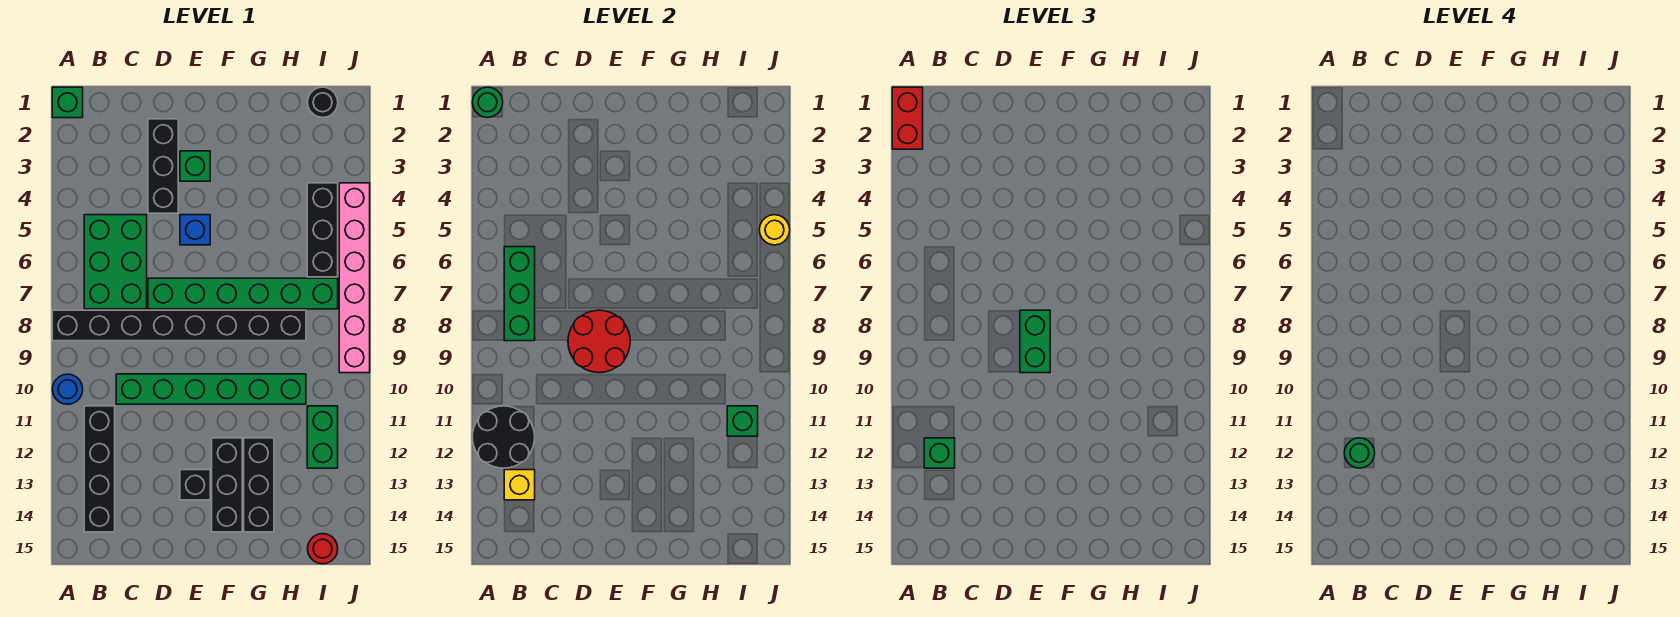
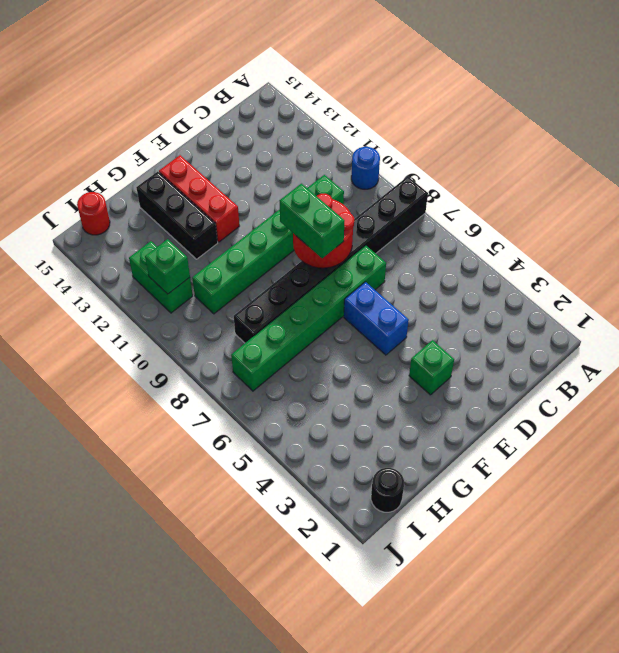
blue 1x2 brick [344,282,409,355] -> blue 1x1 brick [180,215,210,245]
red 1x3 brick [159,155,239,242] -> black 1x3 brick [212,438,242,532]
none -> green 1x1 brick [52,87,83,118]
none -> green 2x3 brick [84,215,147,309]
none -> black 1x4 brick [84,406,115,532]

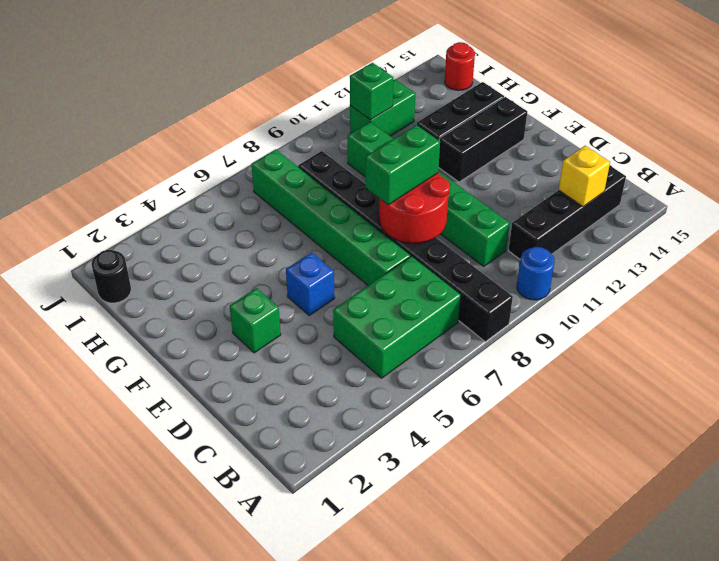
none -> green 1x1 brick [52,87,83,118]
none -> black 1x3 brick [148,119,178,213]
none -> black 1x1 brick [180,470,210,500]

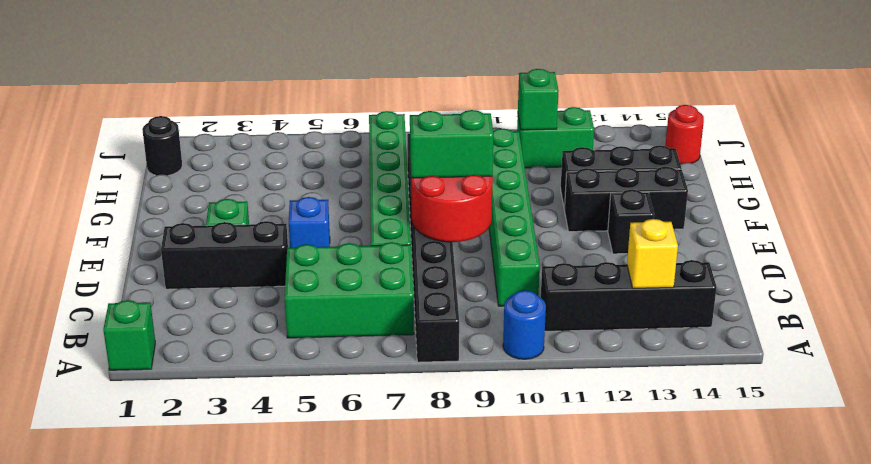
none -> black 1x3 brick [307,183,338,277]
none -> pink 1x6 brick [339,183,370,373]
none -> green 1x1 round brick [472,87,503,117]

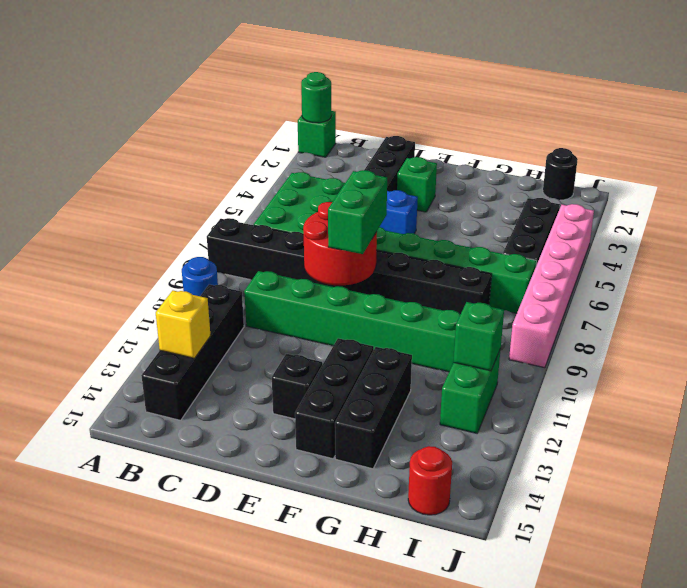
none -> black 2x2 round brick [472,406,535,468]
none -> green 1x3 brick [504,247,535,341]
none -> yellow 1x1 round brick [759,215,790,245]

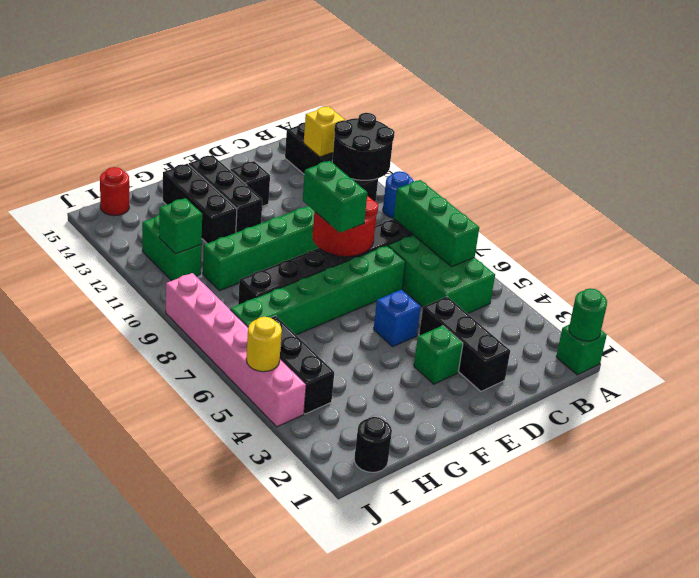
none -> red 1x2 brick [892,87,923,149]
none -> green 1x1 brick [924,438,955,468]
none -> green 1x1 round brick [1344,438,1375,468]

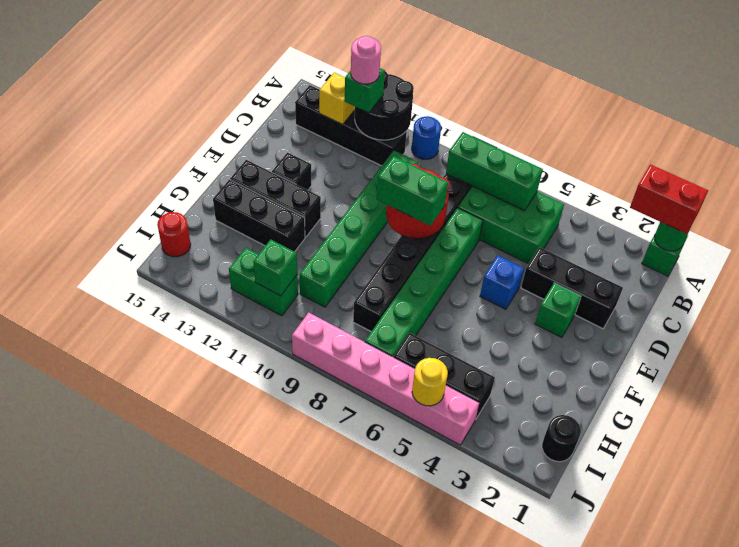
pink 1x1 round brick [351,36,381,84] -> green 1x1 round brick [1344,438,1375,468]

